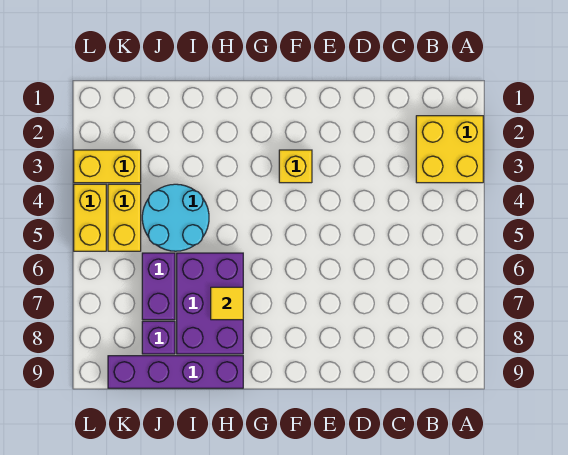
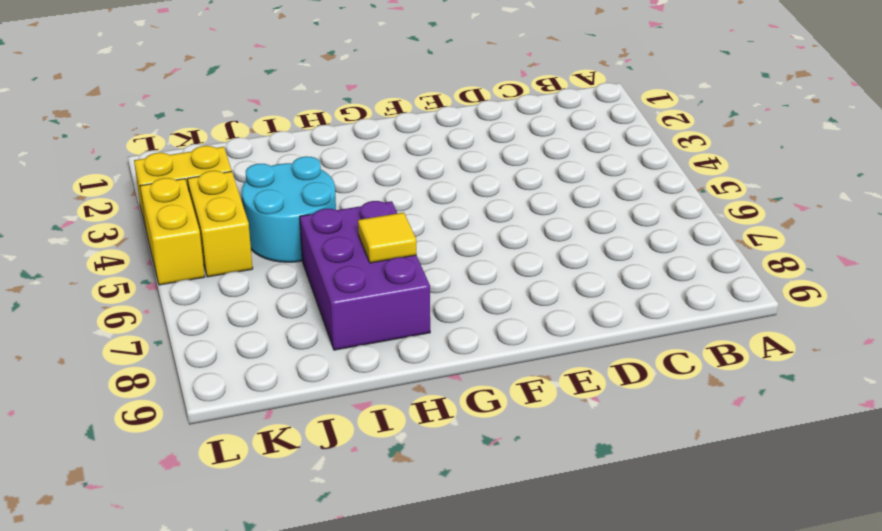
none -> yellow 2x2 brick [416,116,483,183]
none -> yellow 1x1 brick [279,150,312,183]

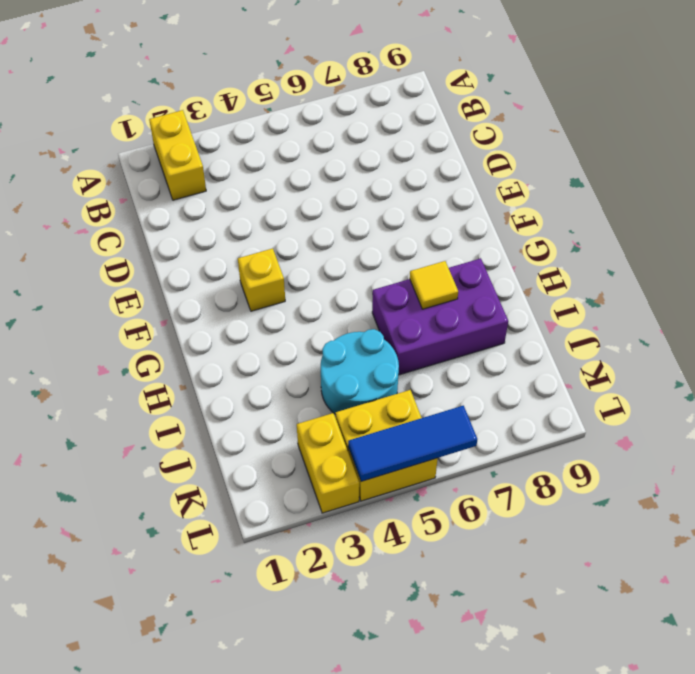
yellow 1x2 brick [149,110,206,200] -> yellow 2x2 brick [416,116,483,183]
blue 1x3 tile [348,406,477,482] -> none
none -> purple 1x4 brick [108,356,243,388]
none -> purple 1x2 brick [142,253,175,320]

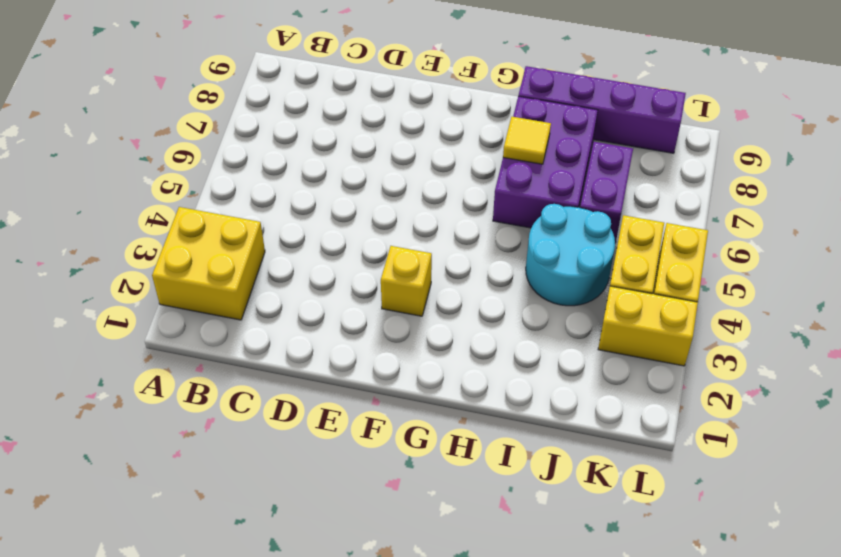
none -> purple 1x1 brick [142,321,175,354]

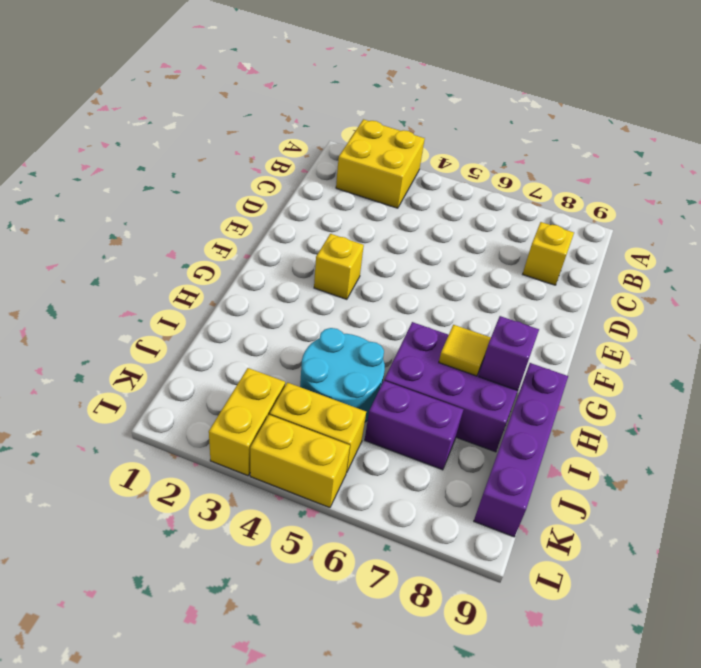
yellow 1x1 brick [523,222,574,285] -> none
purple 1x1 brick [479,316,539,391] -> purple 1x1 brick moved to [142,321,175,354]

